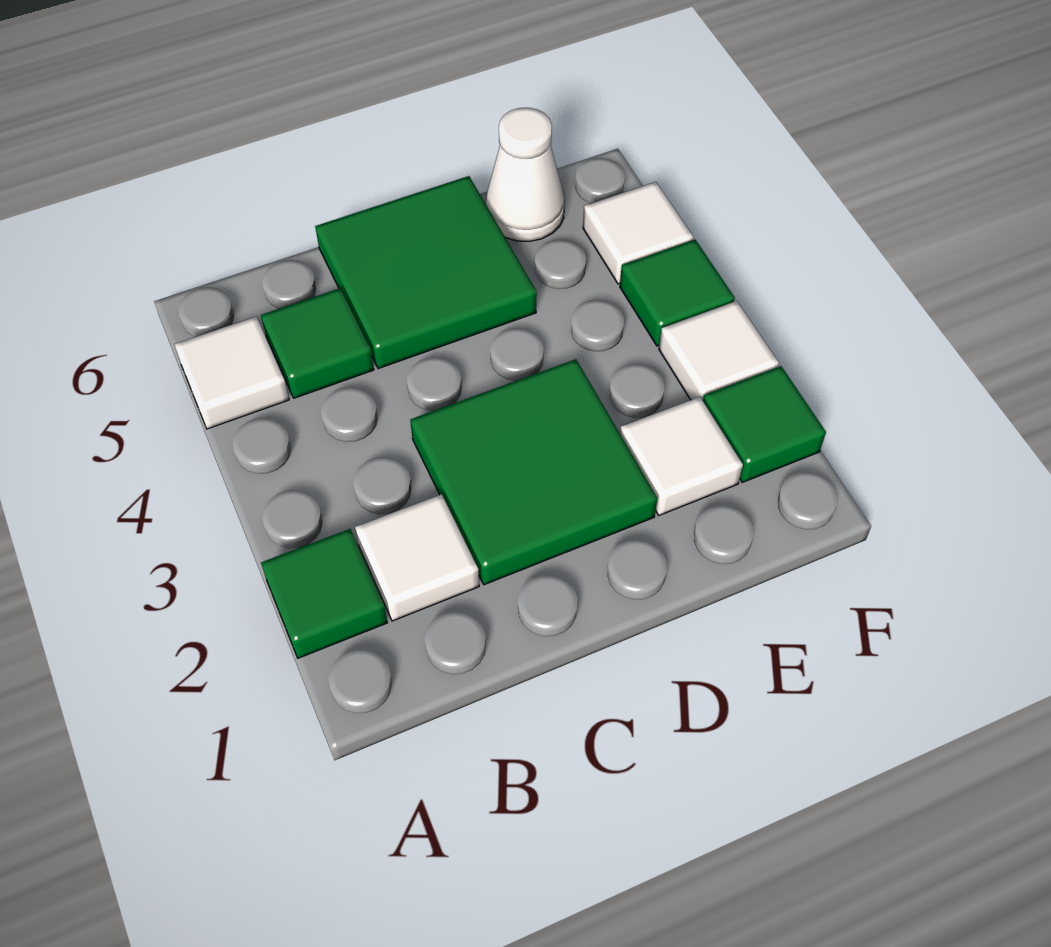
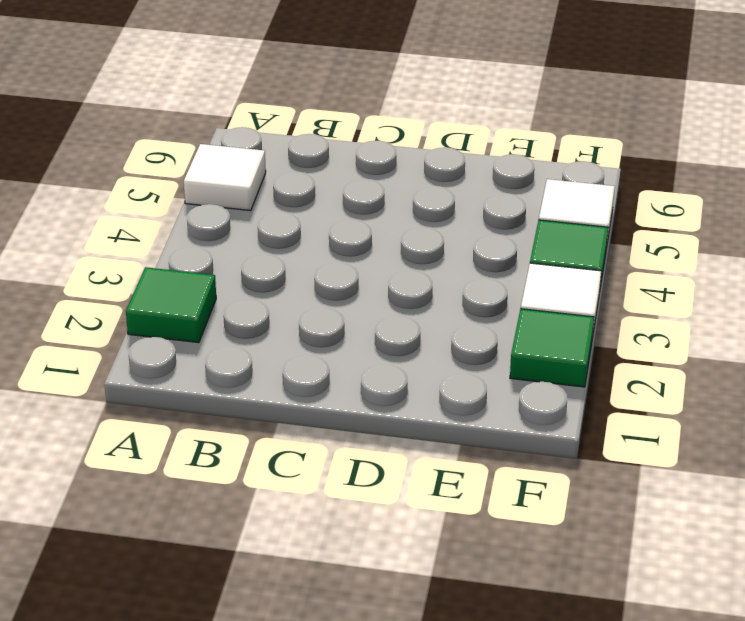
none -> white 1x1 tile [355,494,479,621]
none -> green 1x1 tile [261,288,374,398]
none -> green 2x2 tile [410,359,657,585]

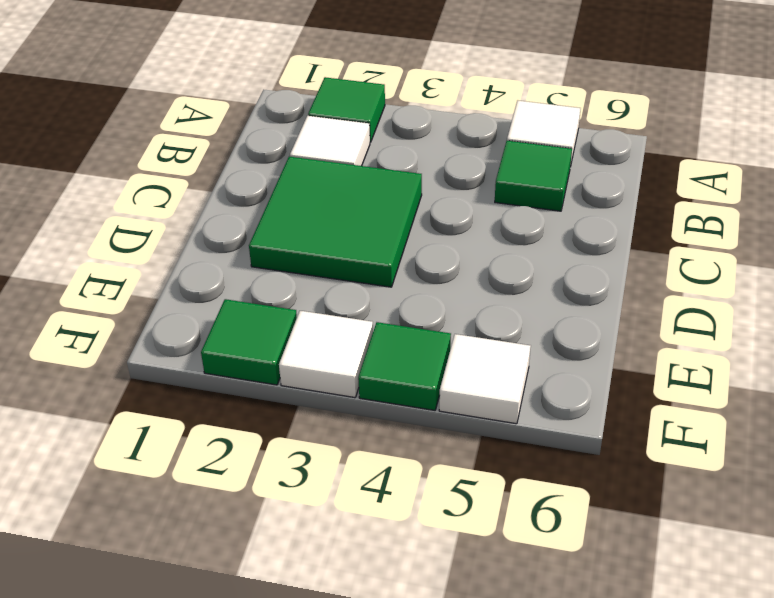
none -> green 2x2 tile [315,176,537,369]
none -> white 1x1 tile [620,397,743,515]
none -> white 1x1 cone [486,108,565,241]

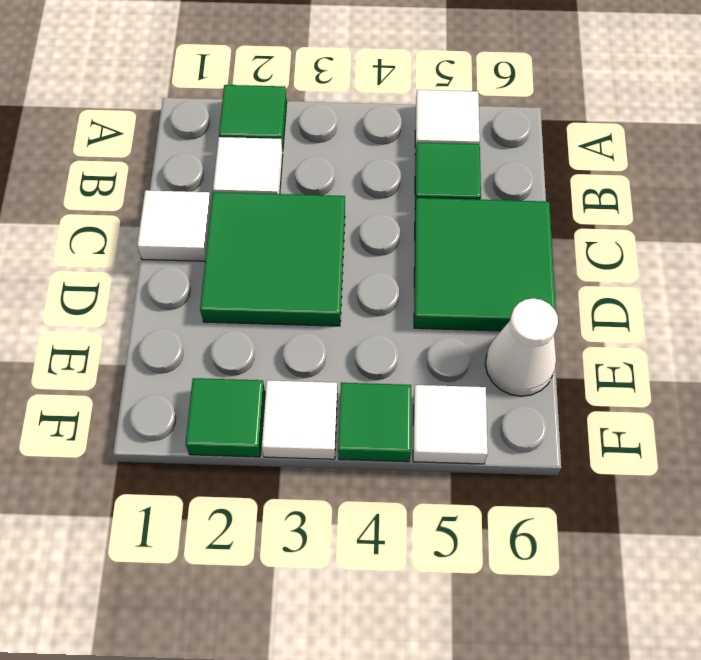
white 1x1 tile [137,190,212,261] -> white 1x1 tile moved to [620,397,743,515]

